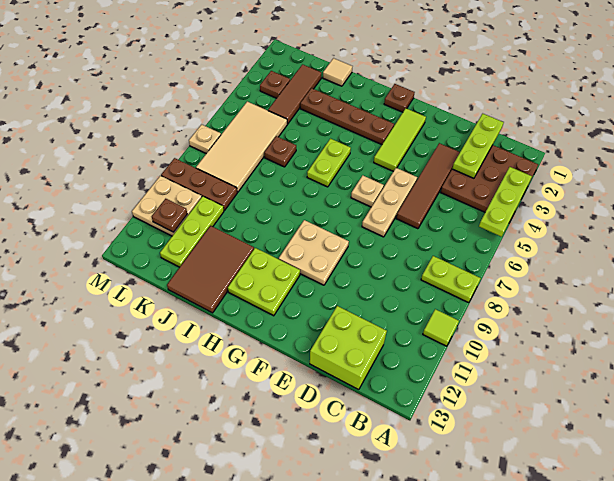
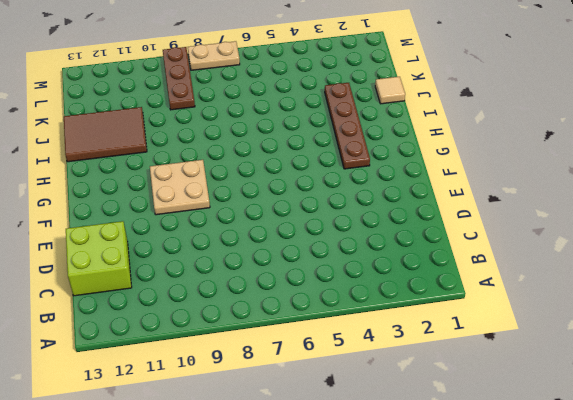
tan 1x2 plate [188,41,240,70] -> tan 1x1 plate [189,124,221,153]
none -> brown 3x3 plate [441,145,538,219]
none -> lime 1x2 plate [421,256,481,303]
none -> lime 1x1 tile [423,309,459,346]

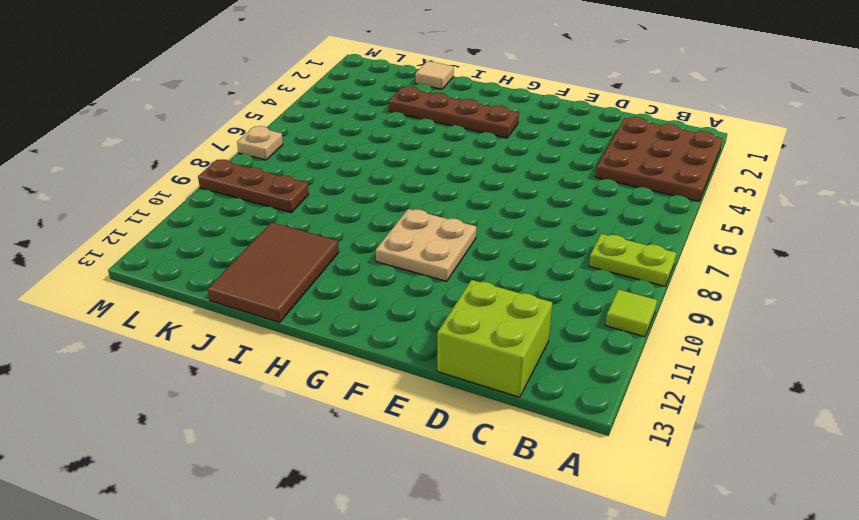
none -> brown 1x4 tile [396,143,460,229]
none -> tan 1x3 plate [362,168,417,237]
none -> lime 1x3 tile [374,108,426,171]

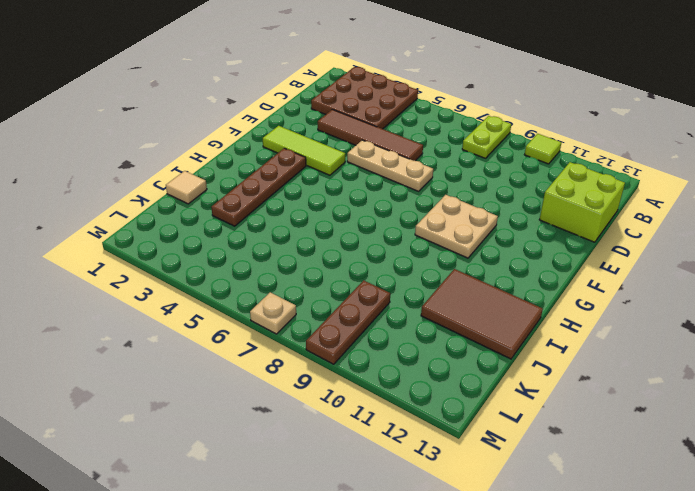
none -> tan 1x1 plate [351,175,384,207]
none -> brown 1x1 plate [384,84,415,112]
none -> lime 2x2 plate [228,248,300,316]

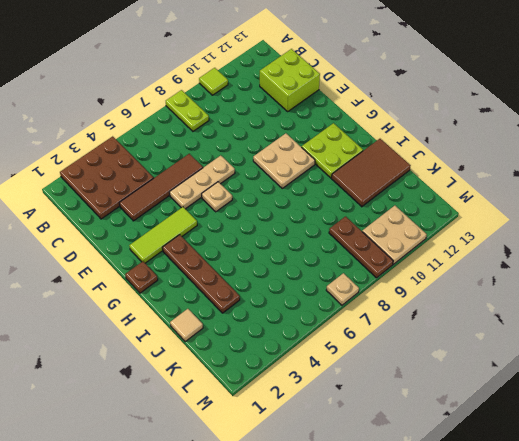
none -> lime 1x2 plate [307,139,351,187]
none -> brown 1x1 plate [264,136,296,167]
none -> brown 1x3 tile [268,65,321,124]

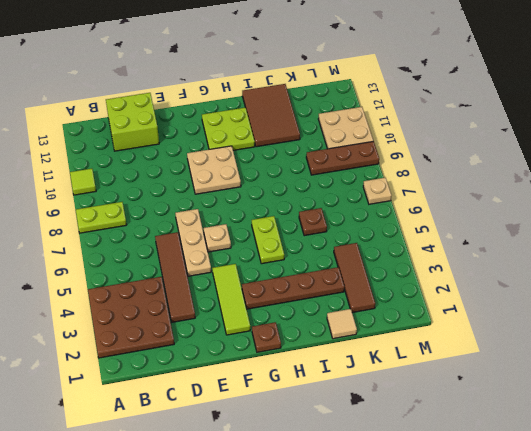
none -> tan 2x4 tile [196,102,287,192]
none -> lime 1x3 plate [160,196,224,267]
none -> brown 1x1 plate [260,71,290,98]

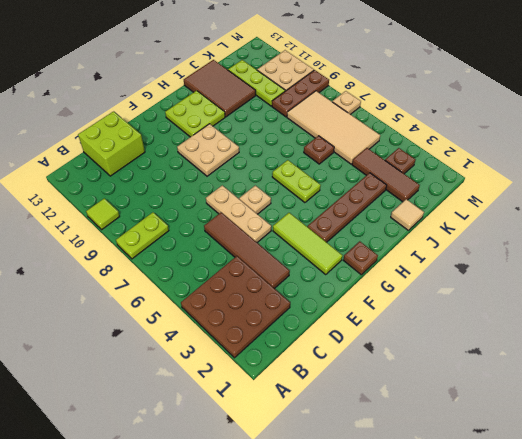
none -> lime 1x3 plate [479,167,532,237]
none -> lime 1x3 plate [452,114,504,178]
none -> brown 1x1 plate [152,199,187,232]

